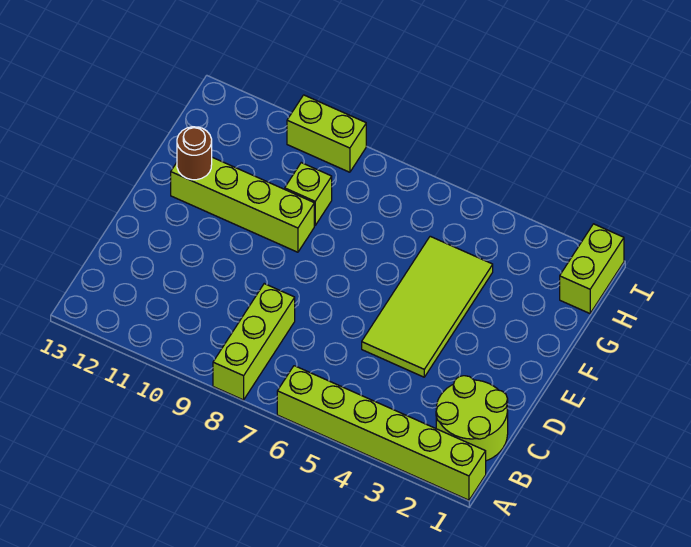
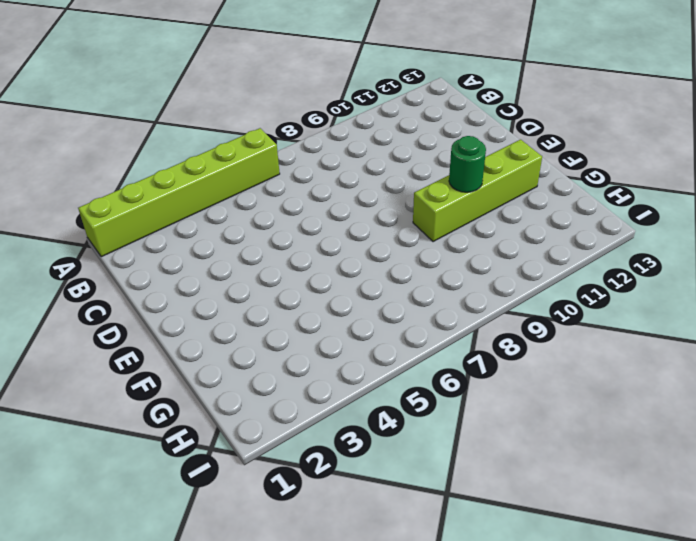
green 1x1 round brick [449,136,486,192] -> none
none -> lime 1x3 brick [213,284,295,400]
none -> lime 2x2 round brick [436,376,508,461]

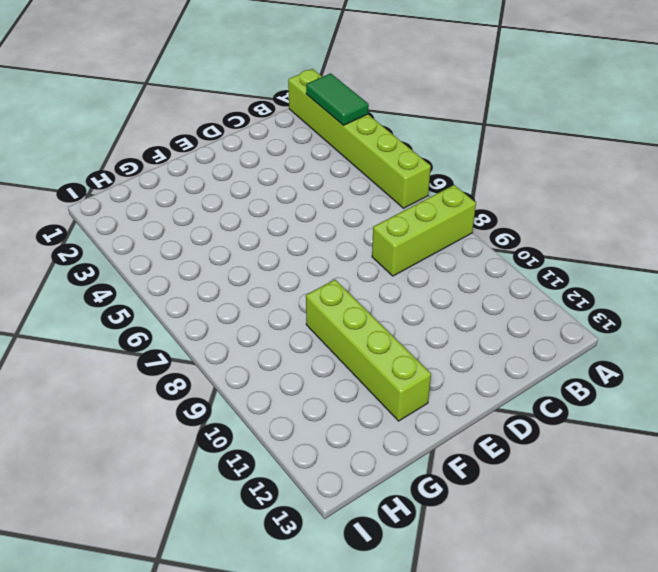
green 1x2 tile [306,73,369,125] -> none
none -> lime 2x2 round brick [436,376,508,461]
none -> lime 2x4 tile [362,236,493,377]

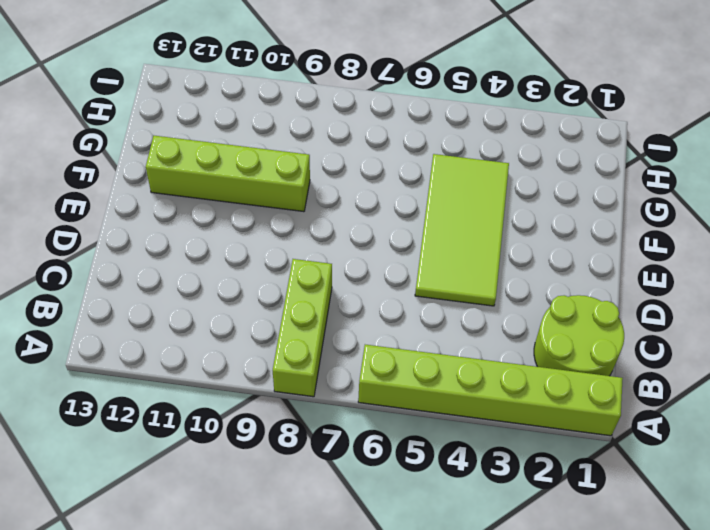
none -> lime 1x1 brick [285,163,332,225]
none -> lime 1x2 brick [560,224,624,313]

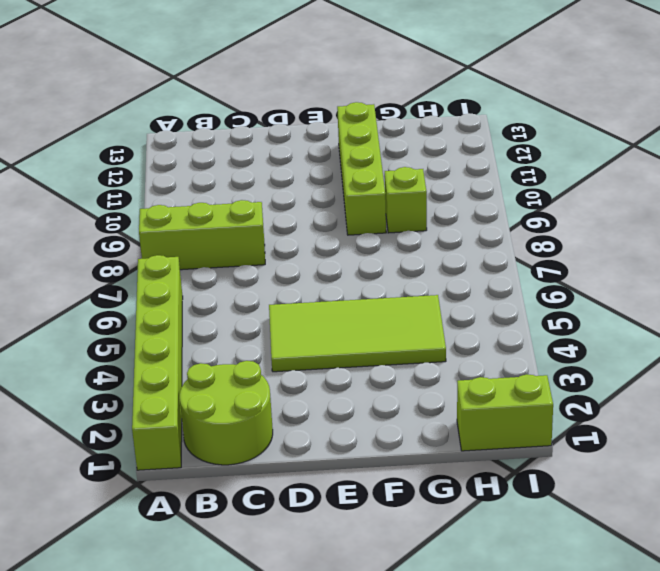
none -> lime 1x2 brick [287,95,366,172]
none -> brown 1x1 round brick [177,127,212,180]

